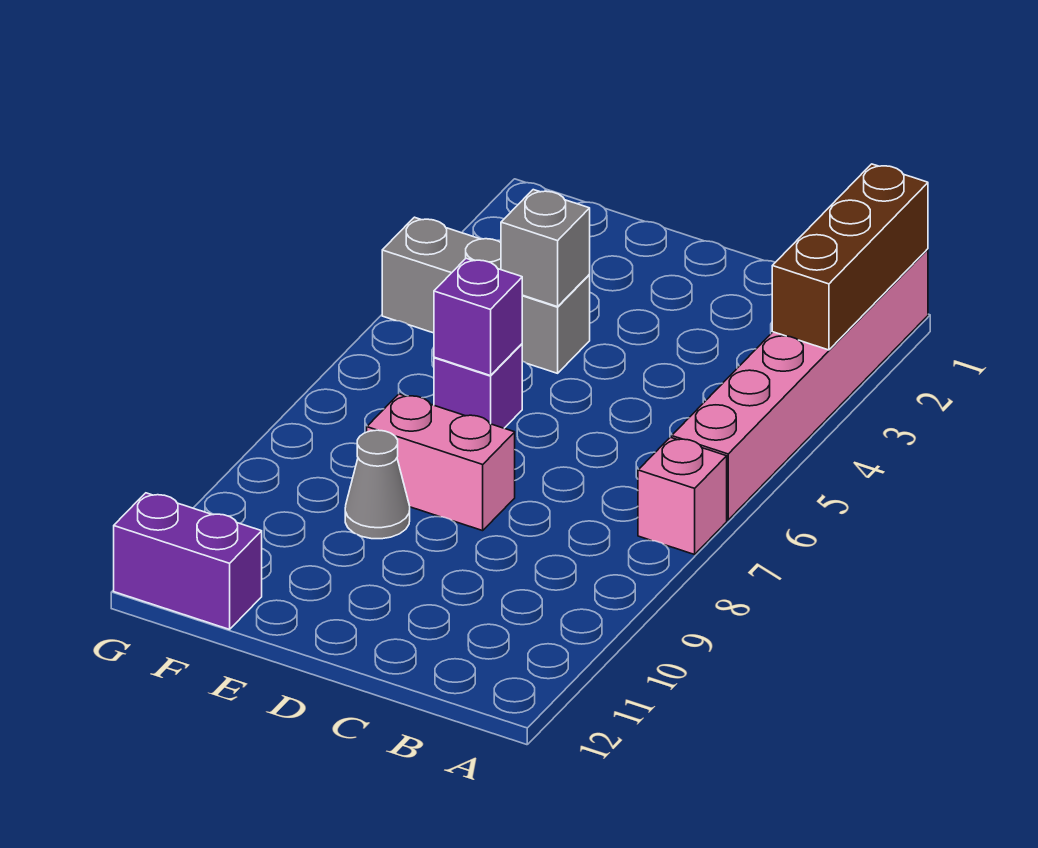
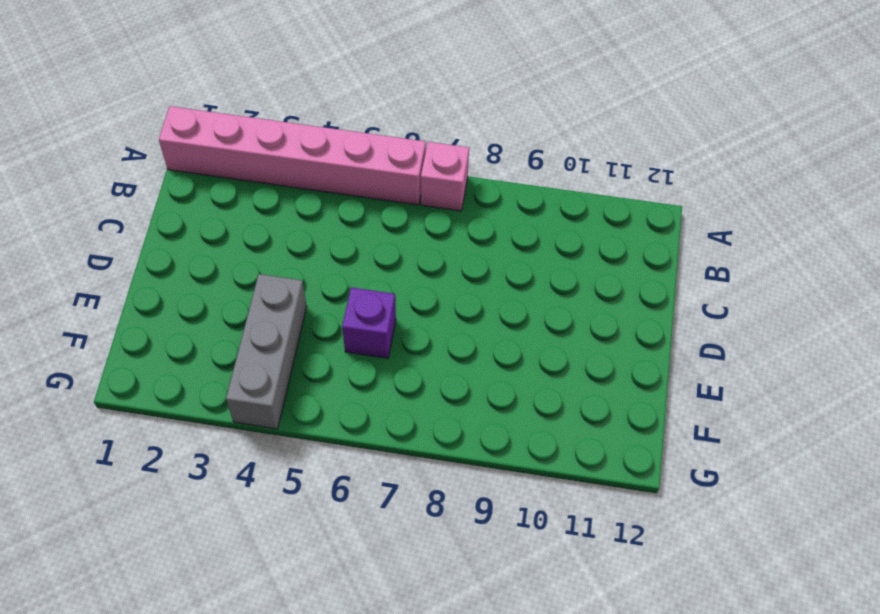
none -> pink 1x2 brick [367,394,515,531]
none -> grey 1x1 cone [345,430,410,539]

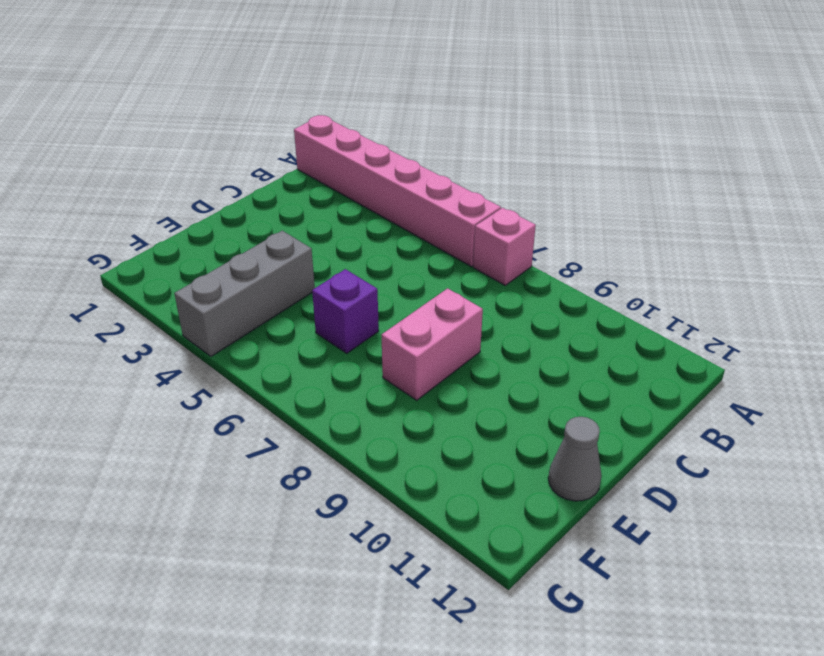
grey 1x1 cone [548,417,602,501] -> grey 1x1 cone moved to [345,430,410,539]
none -> purple 1x2 brick [114,493,262,629]
none -> brown 1x3 brick [772,164,928,350]

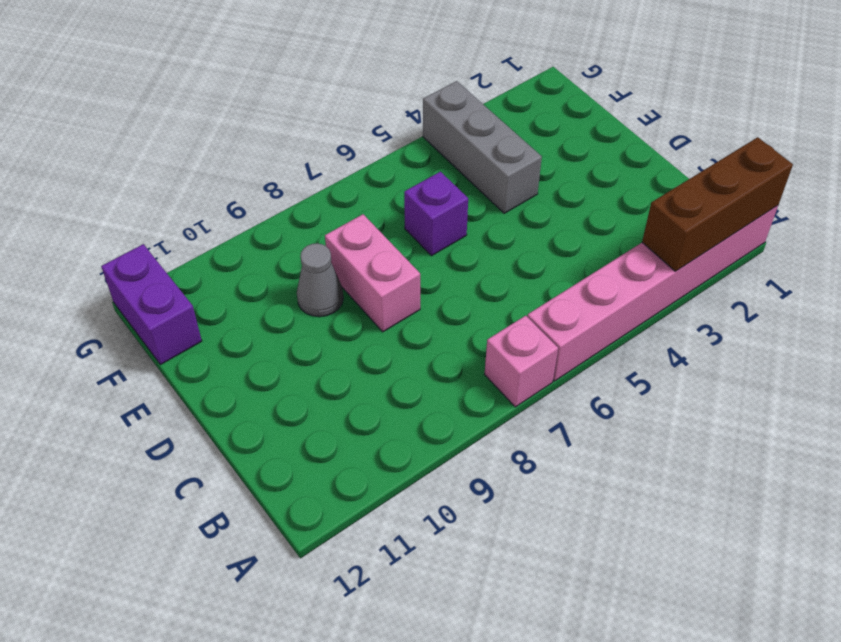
none -> grey 1x1 brick [501,190,590,307]
none -> purple 1x1 brick [434,258,522,376]

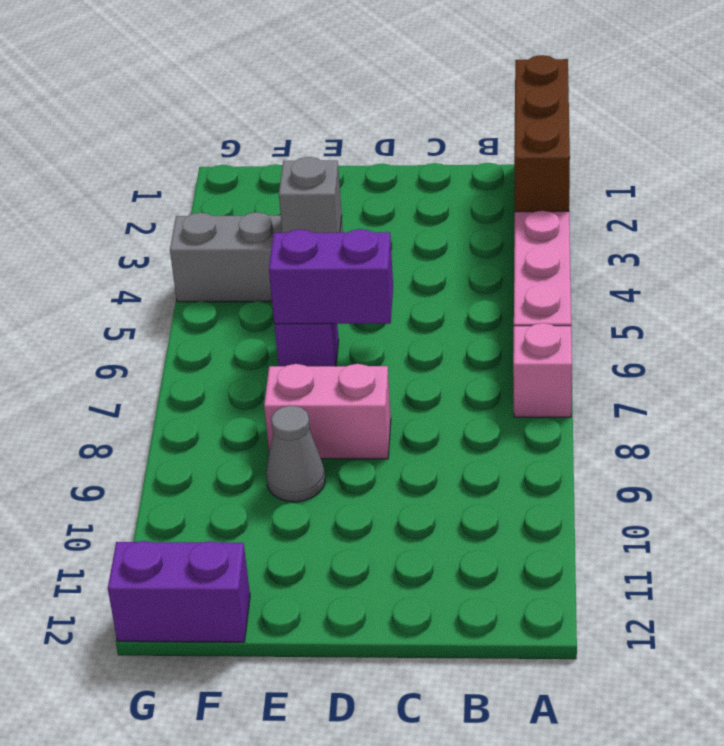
purple 1x2 brick [269,229,393,324] -> purple 1x1 brick [434,258,522,376]

